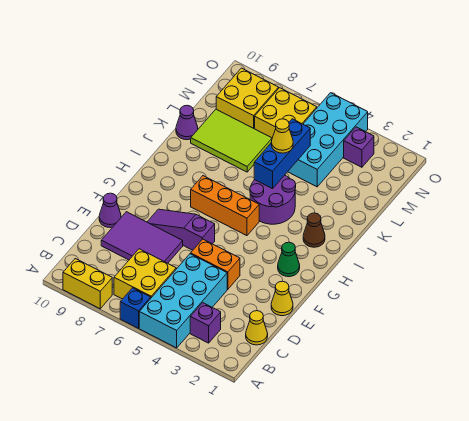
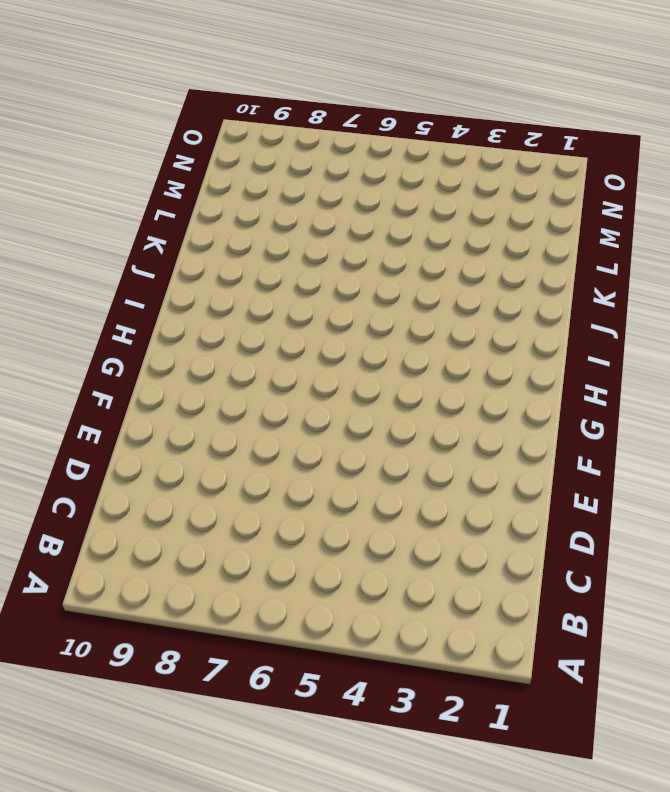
none -> cyan 2x4 brick [139,254,227,348]
none -> blue 1x1 brick [120,288,151,328]
none -> yellow 1x2 brick [63,259,112,309]

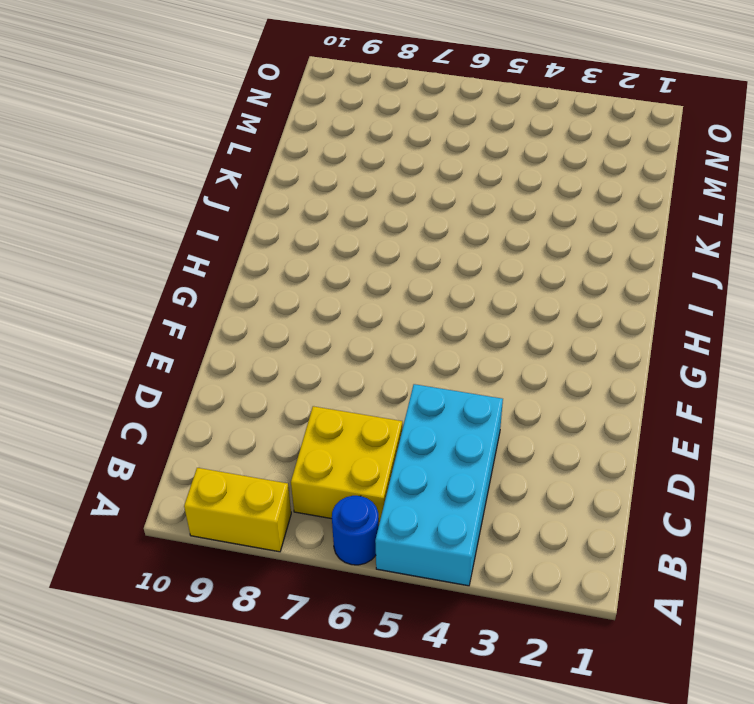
blue 1x1 round brick [332,496,379,565] -> blue 1x1 brick [120,288,151,328]
none -> purple 1x1 brick [190,303,221,343]
none -> yellow 1x1 cone [246,311,268,345]
none -> purple 2x3 tile [101,212,183,263]

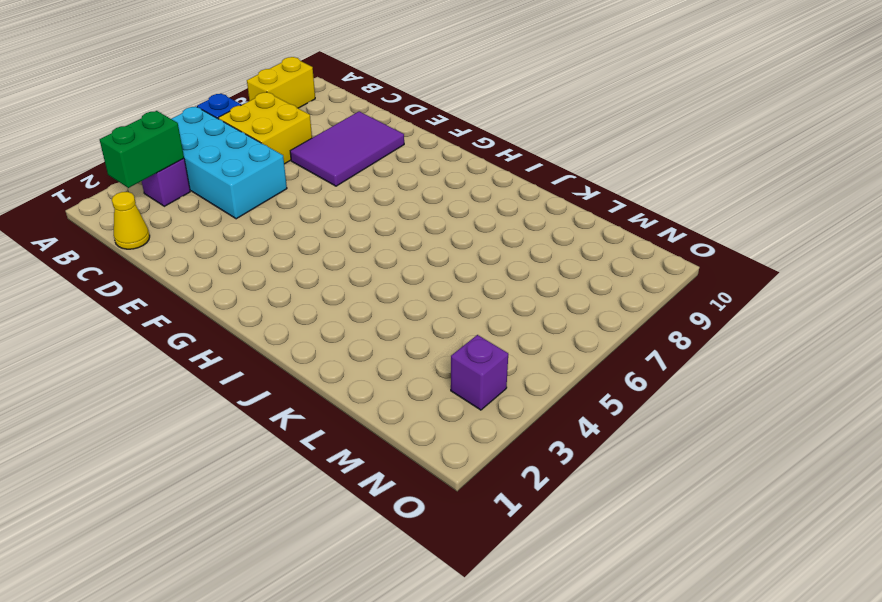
green 1x2 brick [100,111,184,188] -> none
none -> yellow 1x1 cone [271,281,293,316]
none -> orange 1x2 brick [191,239,240,289]
none -> purple 1x1 cone [99,193,121,228]

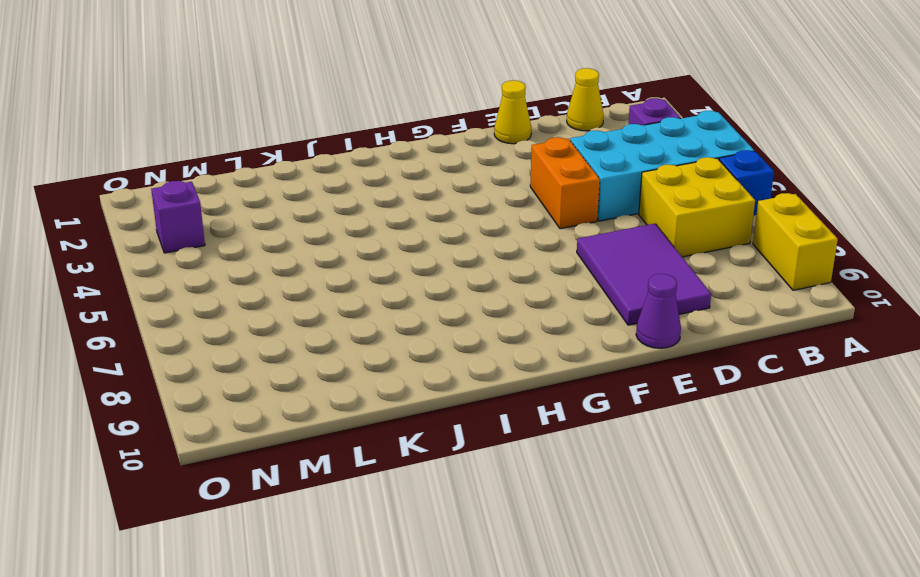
none -> purple 1x3 slope [148,209,215,250]
none -> green 1x1 cone [278,242,300,277]
none -> orange 1x3 brick [191,176,259,236]

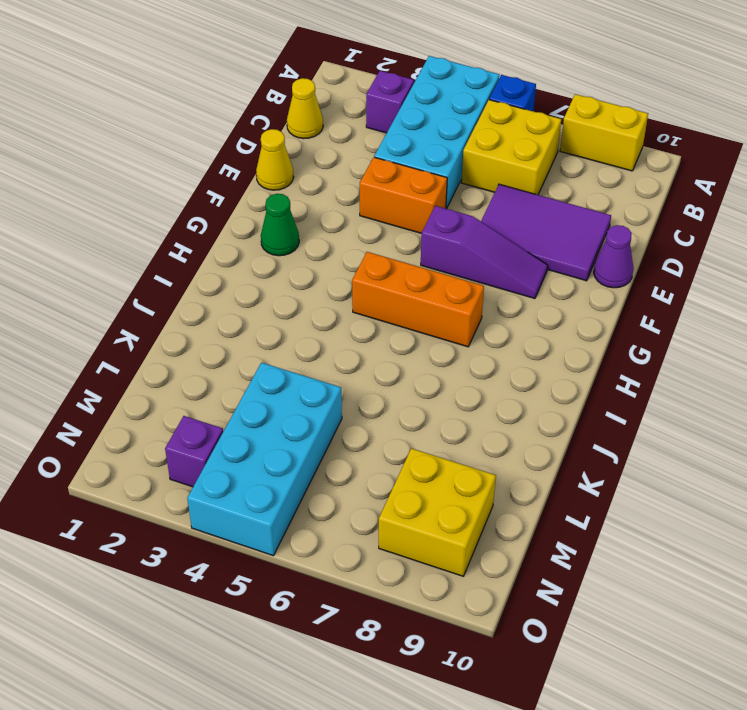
none -> brown 1x1 cone [303,213,325,247]
none -> purple 2x2 round brick [250,175,296,224]
none -> lime 2x3 tile [191,109,272,172]

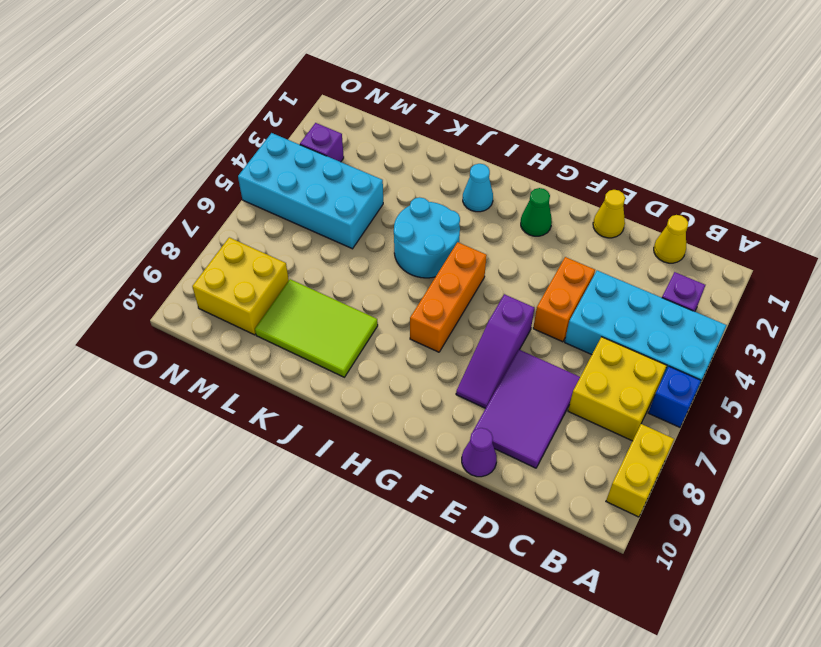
cyan 1x1 cone [463,164,493,212] -> brown 1x1 cone [303,213,325,247]
cyan 2x2 round brick [394,197,460,278] -> purple 2x2 round brick [250,175,296,224]
lime 2x3 tile [255,279,378,377] -> lime 2x3 tile turned to [191,109,272,172]
none -> purple 1x1 cone [176,105,198,140]
none -> yellow 2x2 brick [255,88,317,138]
none -> blue 1x3 brick [254,119,310,189]

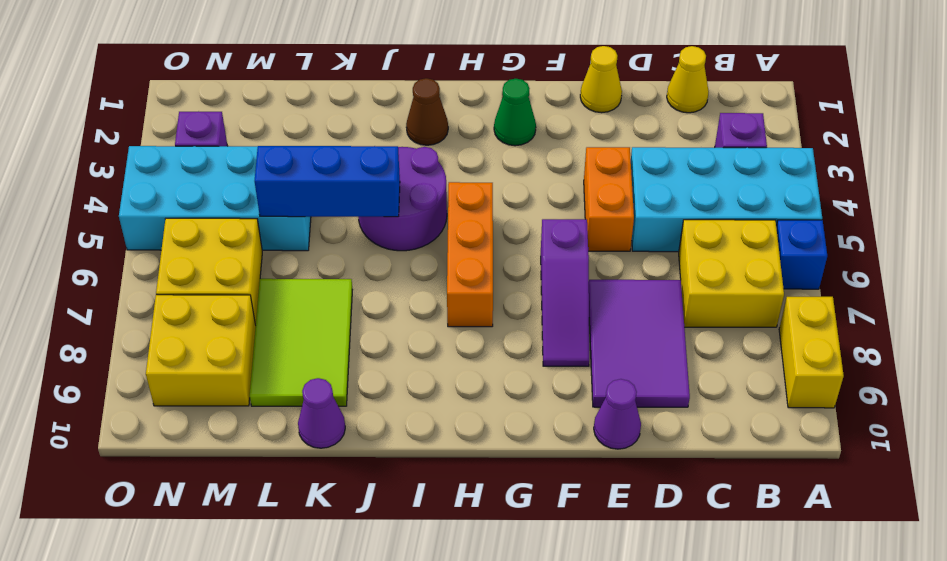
none -> yellow 1x1 cone [271,119,293,153]

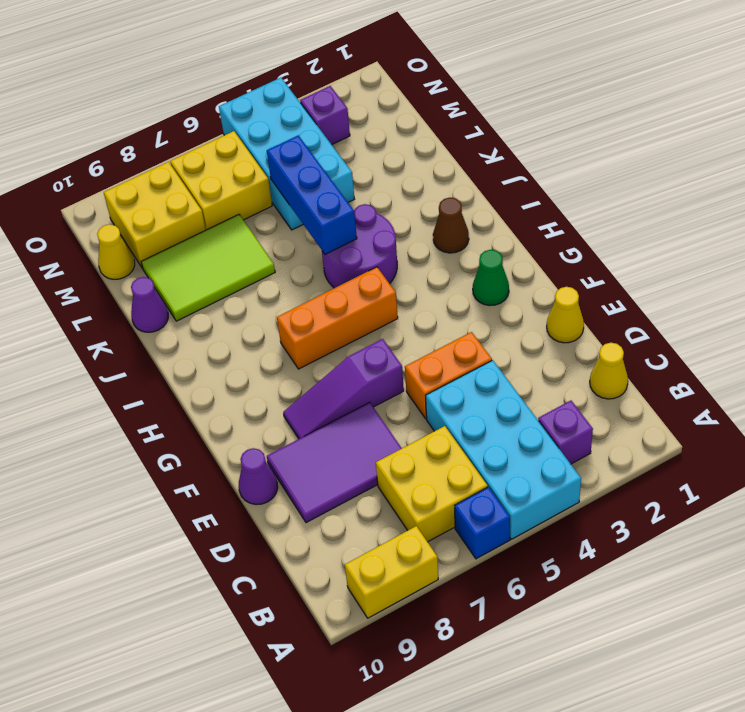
yellow 1x1 cone [97,224,135,279] -> yellow 1x1 cone moved to [271,119,293,153]

